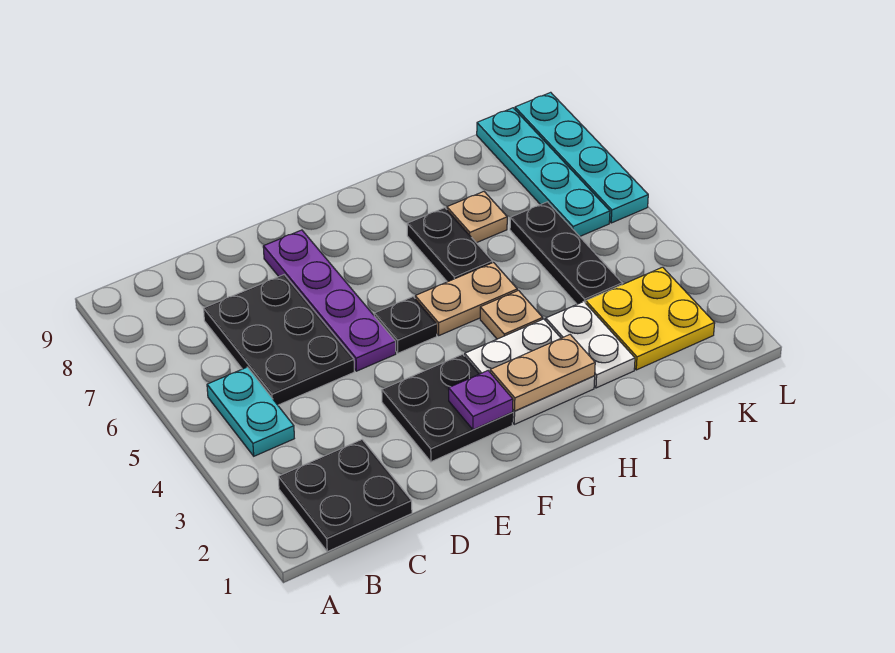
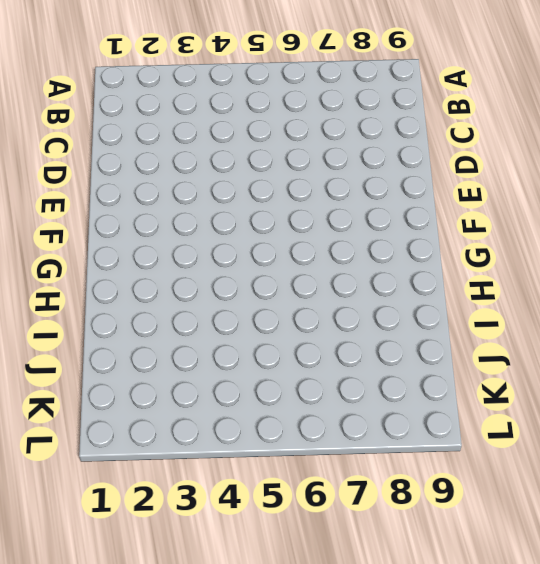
none -> black 2x2 plate [278,440,412,552]
none -> cyan 1x2 plate [207,367,294,456]
none -> black 2x3 plate [204,275,354,405]

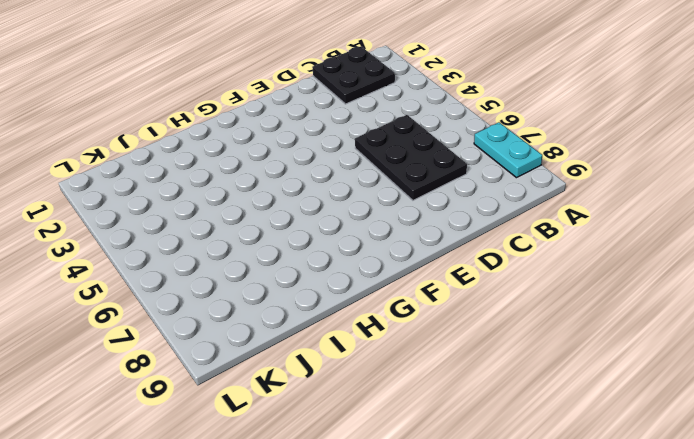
cyan 1x2 plate [474,122,542,178] -> cyan 1x2 plate moved to [207,367,294,456]
none -> black 2x2 plate [382,354,513,462]
none -> purple 1x4 plate [263,230,396,371]
none -> black 1x1 plate [374,297,437,353]

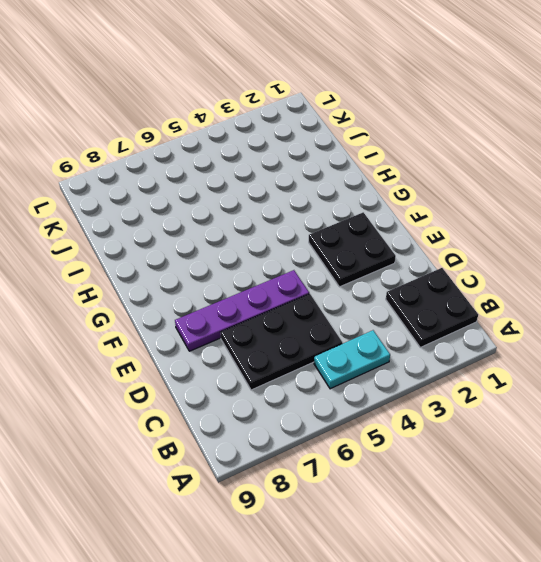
none -> black 1x1 plate [374,297,437,353]
none -> white 2x2 plate [465,319,595,424]
none -> tan 1x2 plate [415,262,517,335]

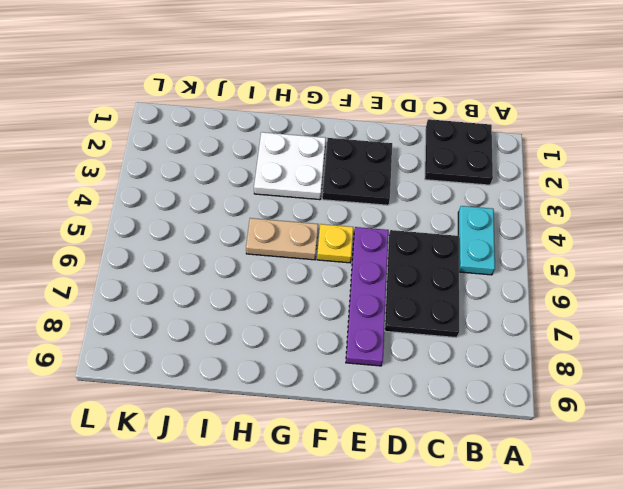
yellow 1x1 plate [317,224,353,263] -> black 1x1 plate [374,297,437,353]
none -> tan 1x1 plate [480,290,543,339]
none -> black 1x2 plate [407,208,492,282]
none -> white 1x2 plate [546,302,635,388]

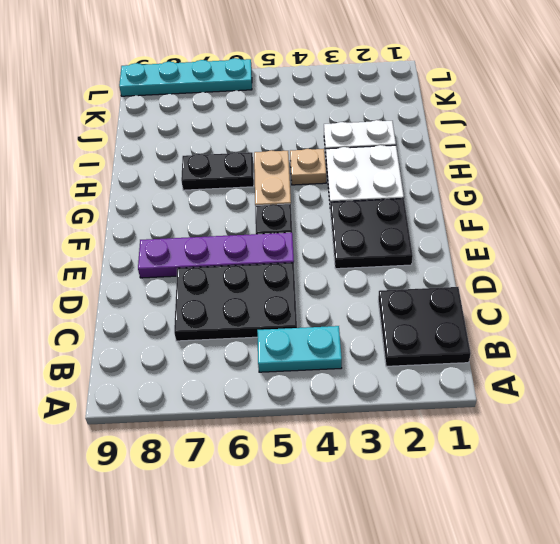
none -> tan 1x1 plate [447,192,507,243]
none -> yellow 2x2 plate [586,267,715,370]
none -> black 1x3 plate [510,202,622,304]

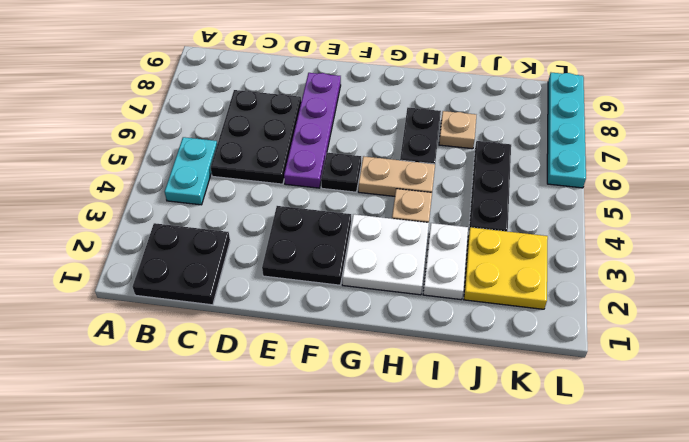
none -> cyan 1x4 plate [477,108,610,236]
none -> purple 1x1 plate [449,371,513,430]
none -> tan 1x2 plate [490,335,595,411]

